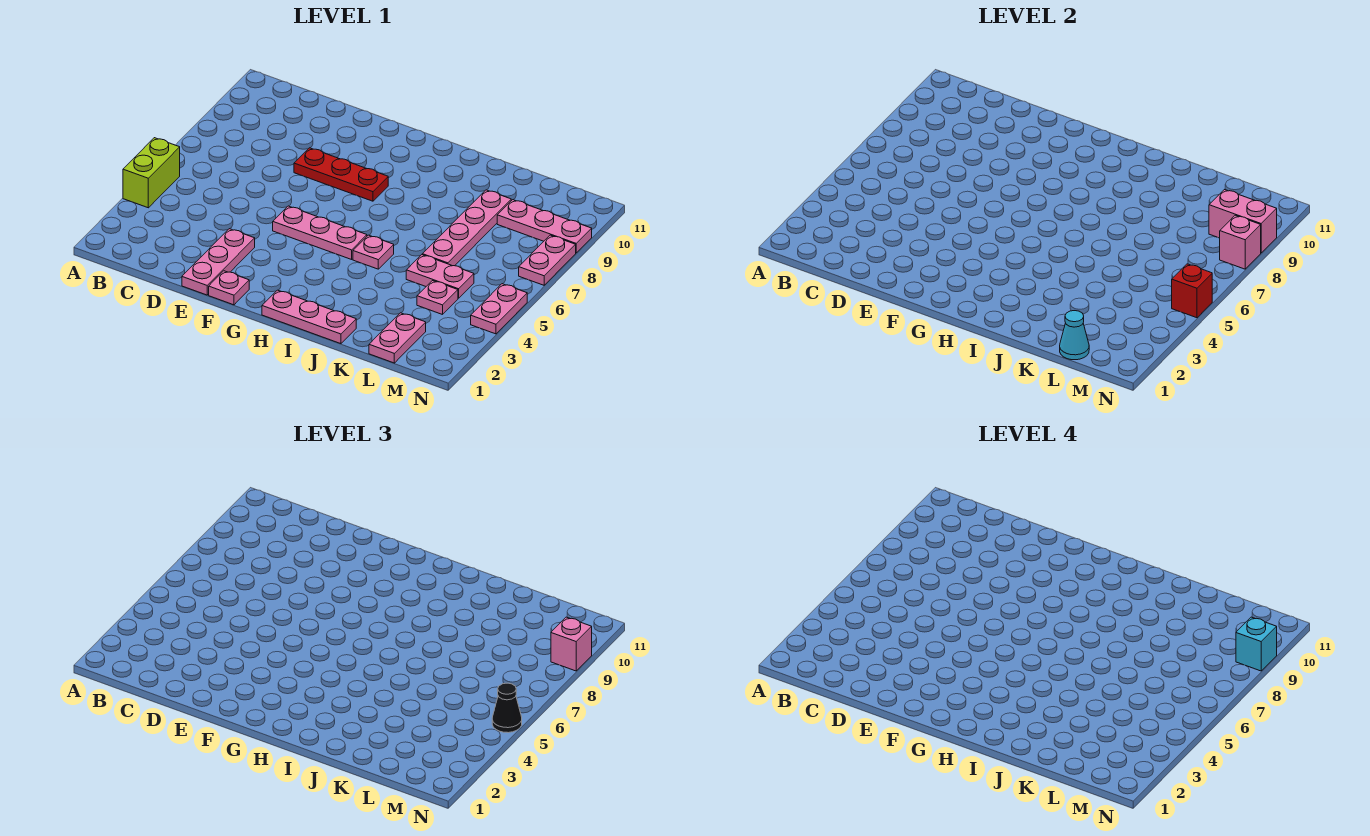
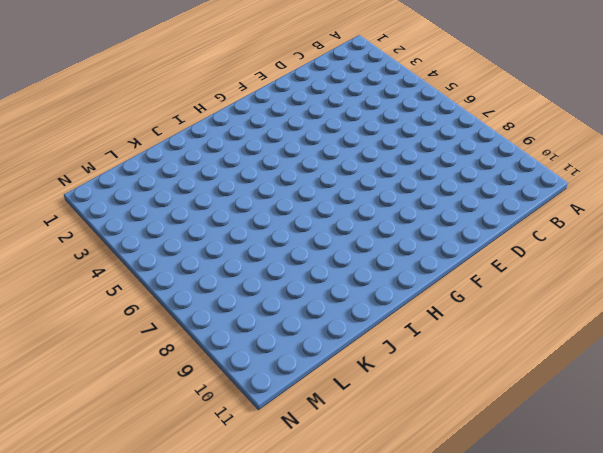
none -> lime 1x2 brick [123,138,180,208]
none -> pink 1x3 plate [182,229,255,295]
none -> red 1x3 plate [294,148,388,201]

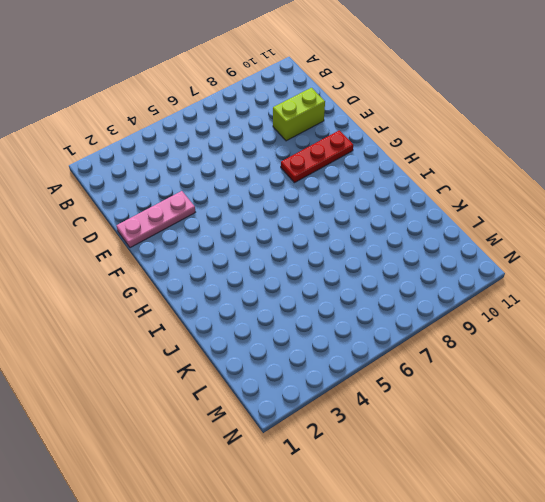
lime 1x2 brick [273,88,325,141] -> lime 1x2 brick moved to [123,138,180,208]
red 1x3 plate [281,130,353,183] -> red 1x3 plate turned to [294,148,388,201]
none -> pink 1x1 plate [209,271,249,305]
none -> pink 1x3 plate [273,206,367,259]
none -> pink 1x3 plate [262,290,356,344]

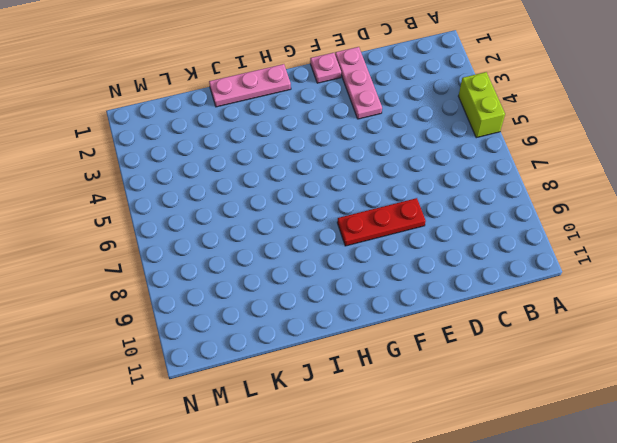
none -> pink 1x3 plate [273,206,367,259]
none -> pink 1x1 plate [353,235,394,269]
none -> pink 1x2 plate [406,255,474,298]

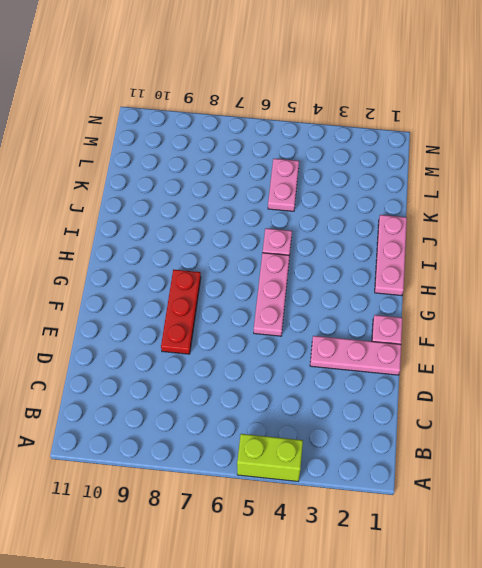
none -> pink 1x4 plate [422,190,511,266]
none -> pink 1x2 plate [369,313,426,363]
none -> pink 1x1 plate [417,281,458,315]

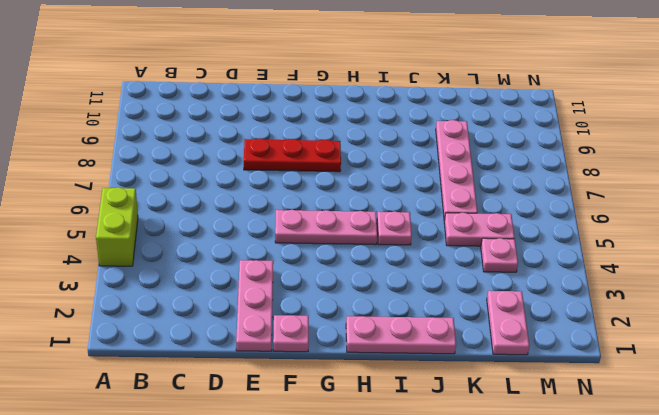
none -> pink 1x3 plate [497,200,592,253]
none -> pink 1x2 plate [471,284,527,334]
none -> pink 1x2 plate [519,235,576,285]

